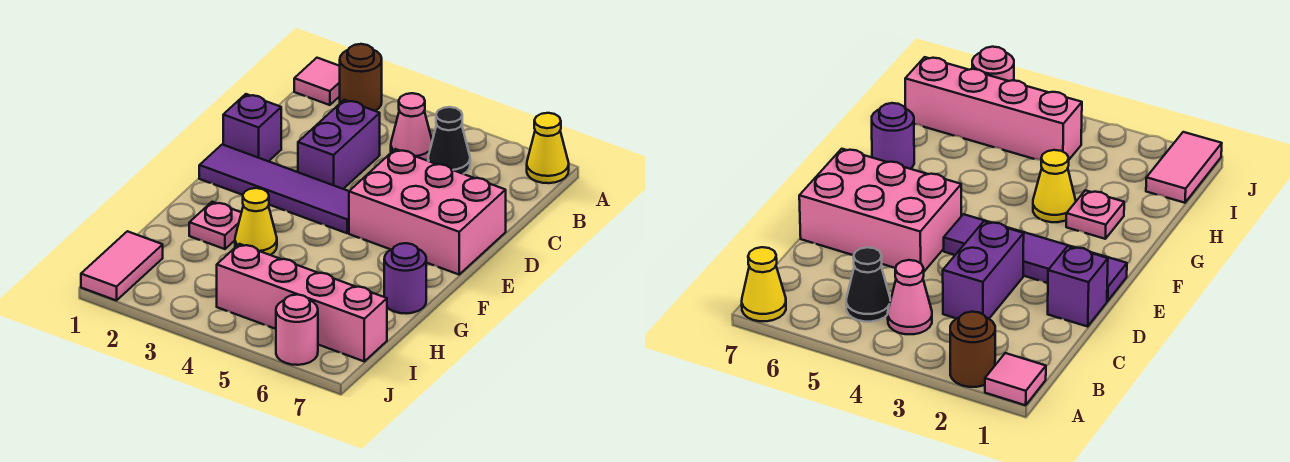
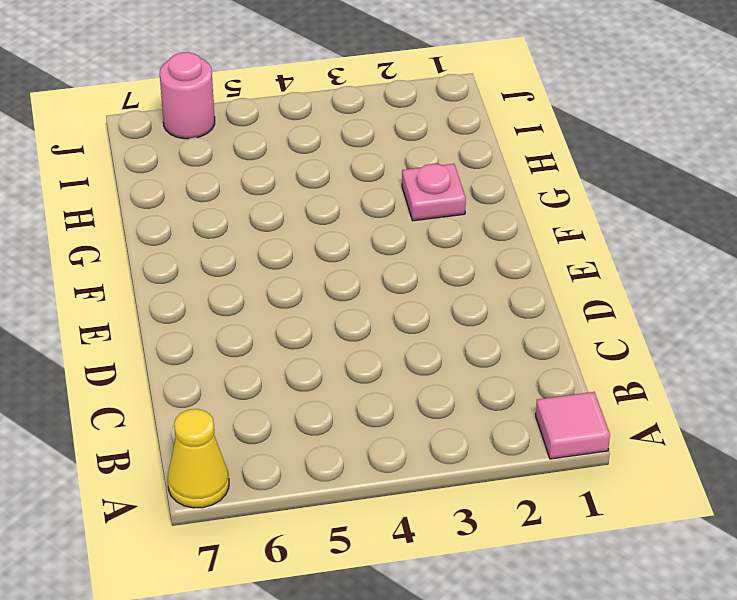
none -> brown 1x1 round brick [340,44,382,111]
none -> pink 1x1 cone [391,93,432,160]
none -> black 1x1 cone [428,107,470,174]

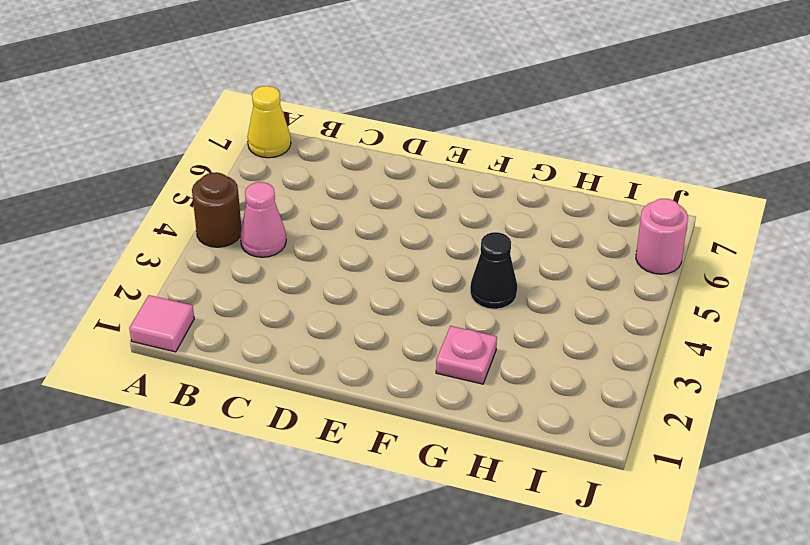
brown 1x1 round brick [192,172,241,247] -> brown 1x1 round brick moved to [340,44,382,111]
black 1x1 cone [470,232,517,309] -> black 1x1 cone moved to [428,107,470,174]
none -> purple 1x2 brick [298,100,380,189]
none -> purple 1x1 brick [223,94,281,161]
none -> pink 2x3 brick [349,149,506,274]

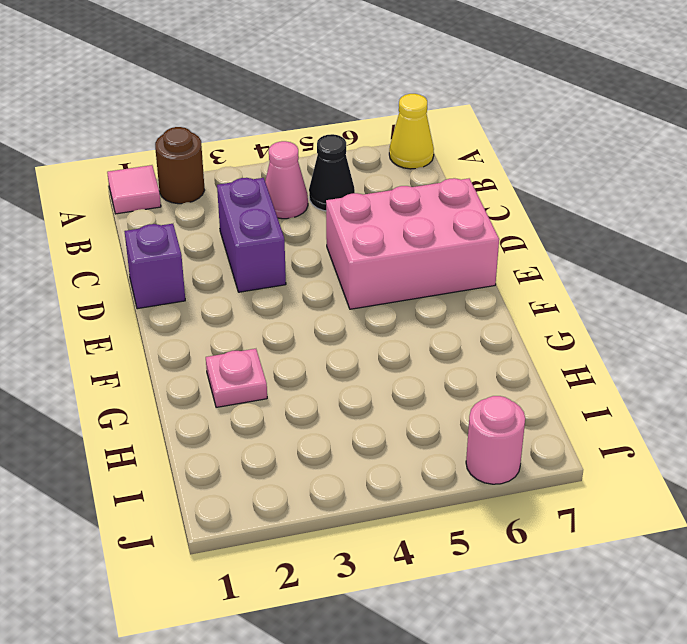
none -> purple 1x4 tile [199,145,349,233]
none -> yellow 1x1 cone [235,188,277,255]
none -> purple 1x1 round brick [384,243,426,314]

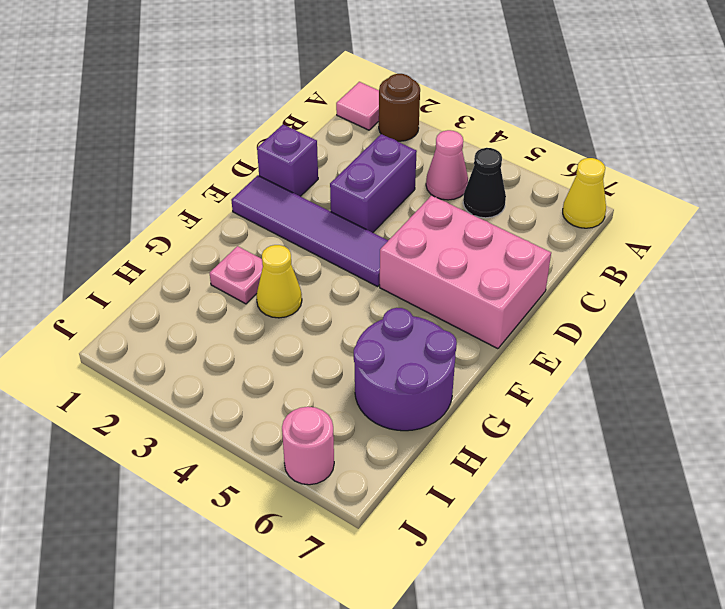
purple 2x2 round brick [354,308,457,431] -> purple 1x1 round brick [384,243,426,314]
none -> pink 1x2 tile [81,231,163,301]
none -> pink 1x4 brick [217,244,387,361]

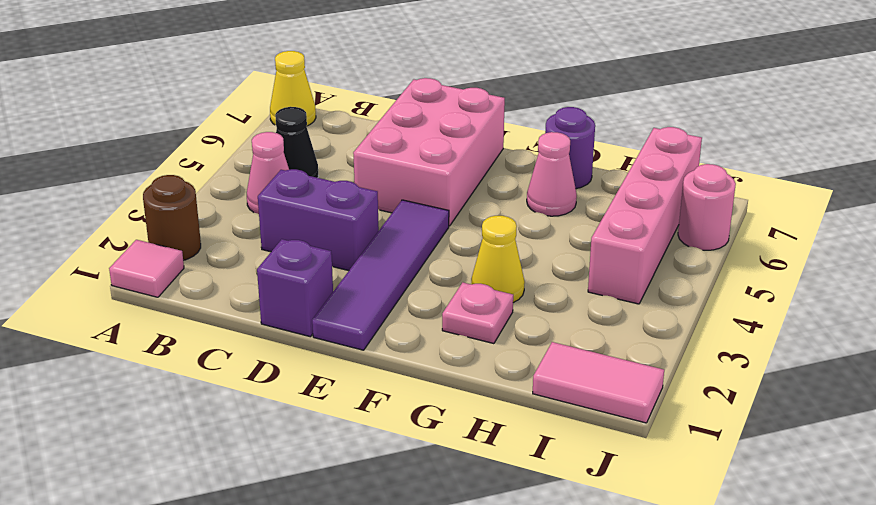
pink 1x1 cone [527,132,577,216] -> none

